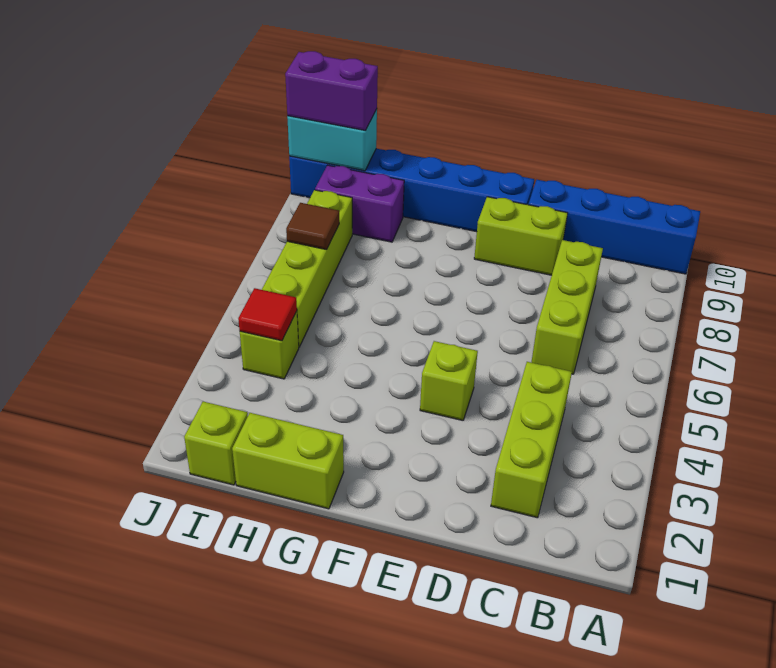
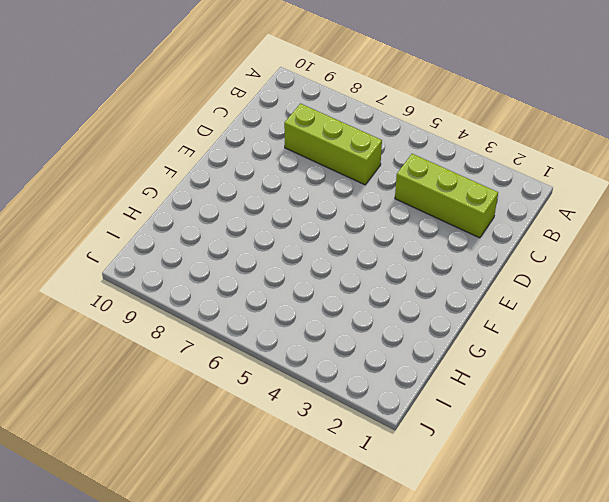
none -> blue 1x4 brick [528,180,700,274]
none -> lime 1x2 brick [474,197,568,275]
none -> lime 1x1 brick [420,341,478,420]

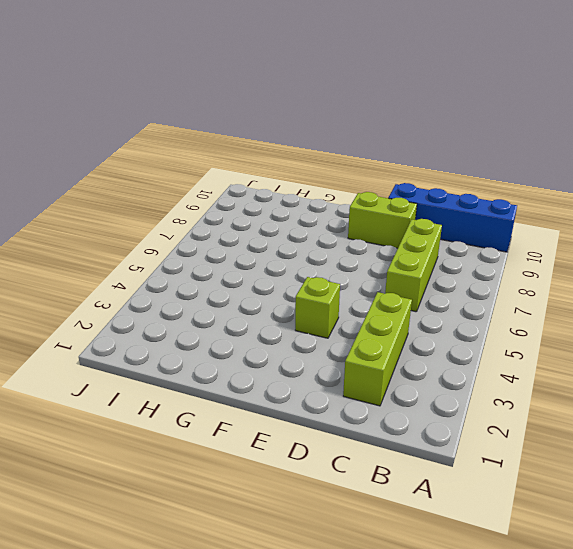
none -> blue 1x6 brick [289,149,534,232]
none -> lime 1x2 brick [232,413,344,509]
none -> purple 1x2 brick [315,165,404,242]

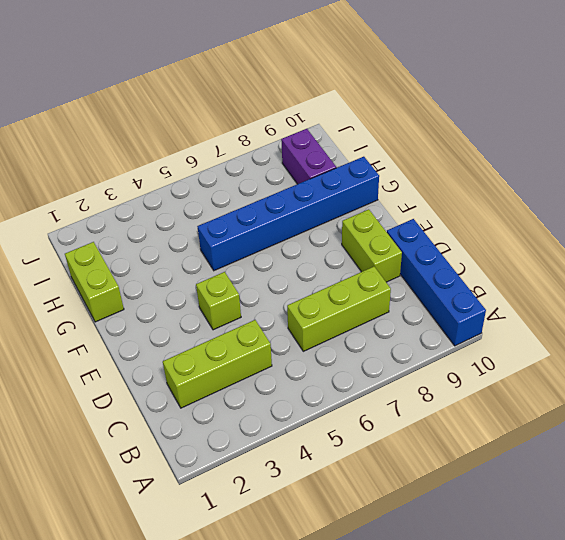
blue 1x6 brick [197,157,379,271] -> blue 1x6 brick turned to [289,149,534,232]
none -> lime 1x1 brick [184,402,248,485]
none -> lime 1x1 brick [240,311,299,379]
none -> lime 1x4 brick [262,190,352,347]

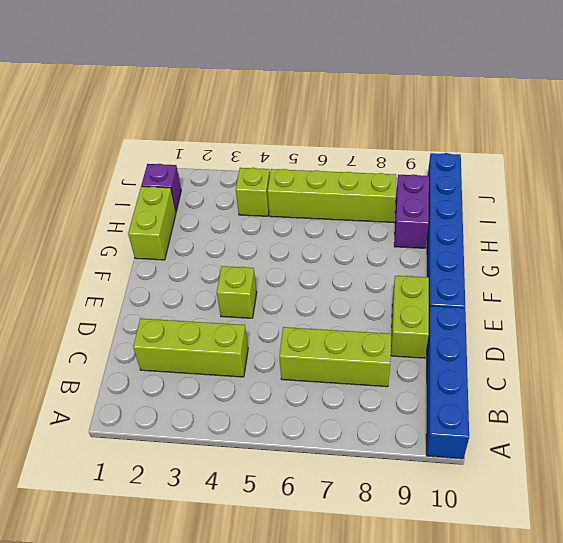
purple 1x1 brick [141,164,181,211] -> lime 1x1 brick [184,402,248,485]
none -> red 1x1 tile [238,288,297,341]
none -> brown 1x1 tile [286,203,339,250]
none -> cyan 1x2 brick [287,109,377,171]

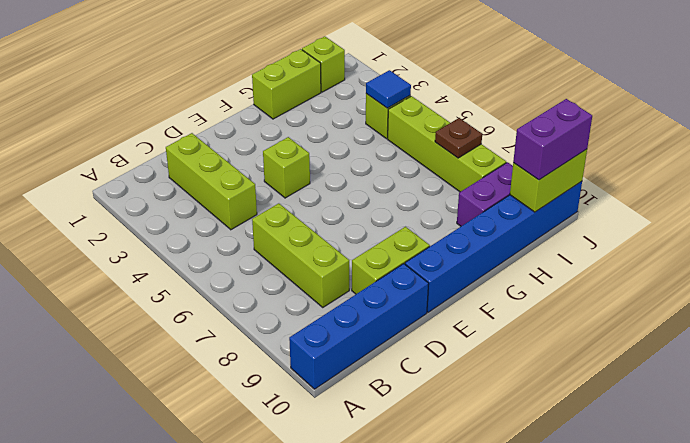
blue 1x1 tile [366,70,411,108] -> red 1x1 tile [238,288,297,341]
brown 1x1 plate [435,118,482,158] -> brown 1x1 tile [286,203,339,250]
lime 1x2 brick [510,149,587,212] -> cyan 1x2 brick [287,109,377,171]

